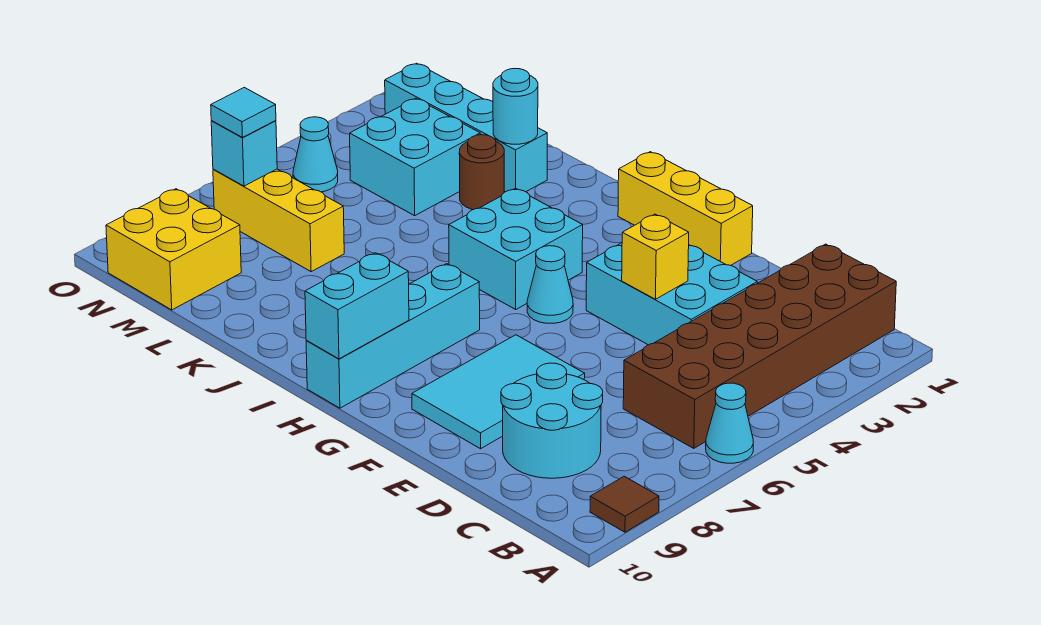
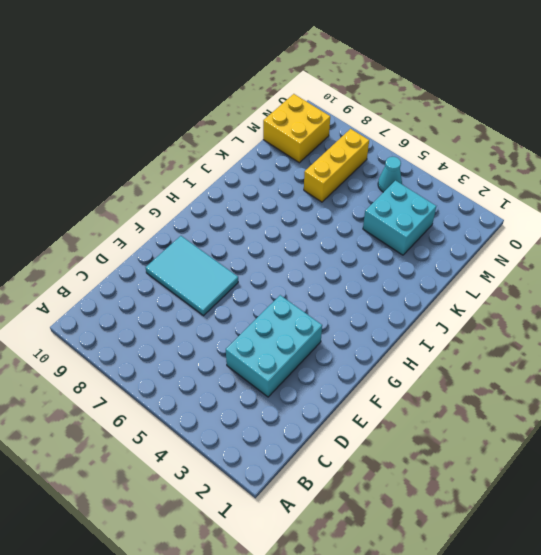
none -> cyan 1x1 cone [706,383,753,463]
none -> brown 1x1 tile [590,476,659,532]
none -> brown 2x6 brick [623,244,896,448]

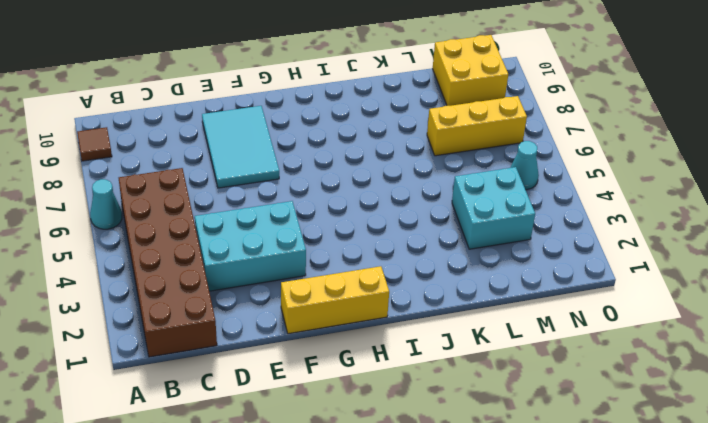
none -> cyan 2x2 round brick [501,363,603,478]
none -> cyan 1x1 cone [527,246,573,323]
none -> cyan 2x2 brick [449,188,583,309]

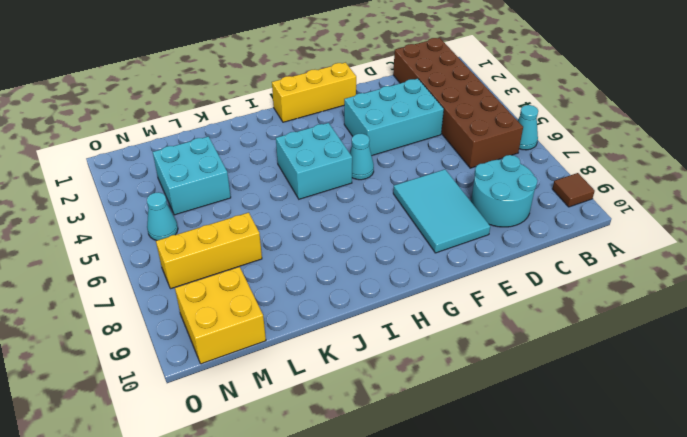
none -> cyan 1x4 brick [306,264,480,408]
none -> cyan 1x4 brick [385,63,547,192]
none -> brown 1x1 round brick [459,135,504,210]

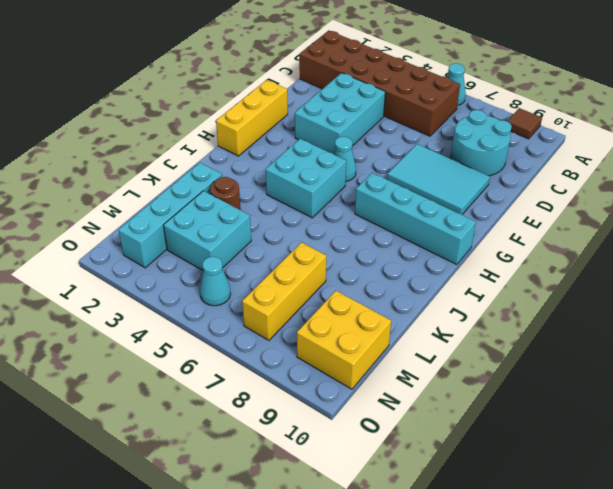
none -> yellow 1x1 brick [622,214,689,299]
none -> cyan 1x2 brick [305,253,409,359]
none -> cyan 1x1 round brick [493,68,538,144]

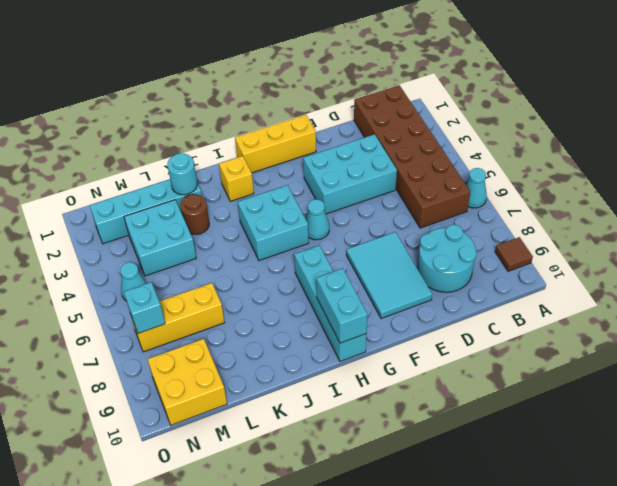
yellow 1x1 brick [219,156,254,201] -> yellow 1x1 brick moved to [622,214,689,299]
none -> cyan 1x1 tile [211,87,276,137]

